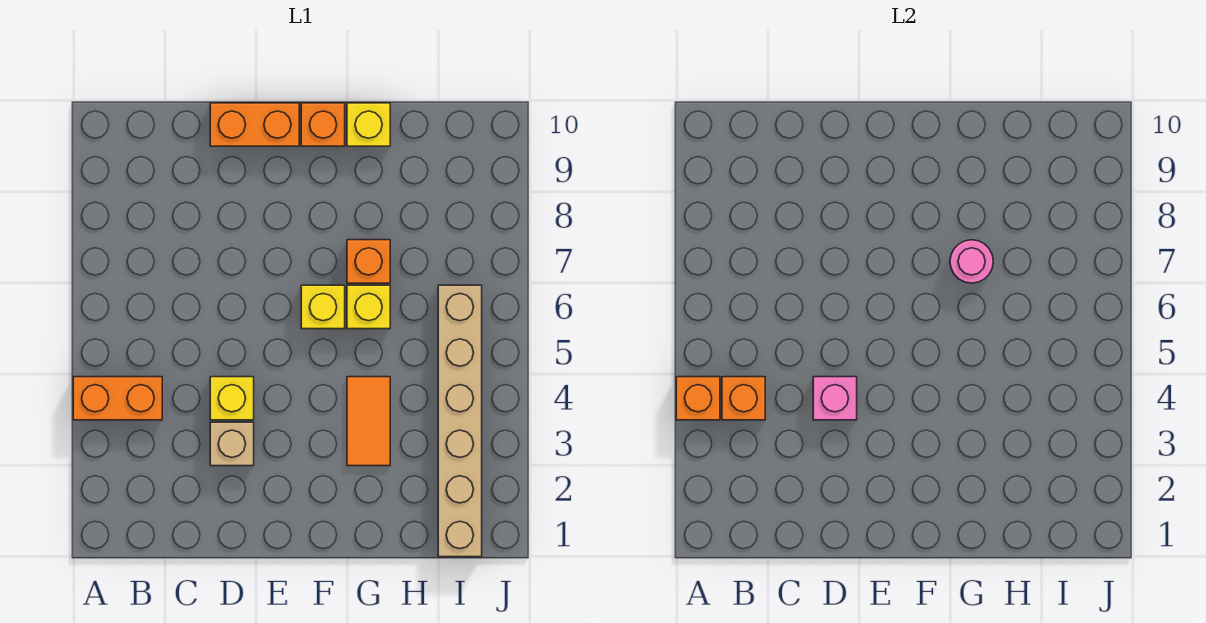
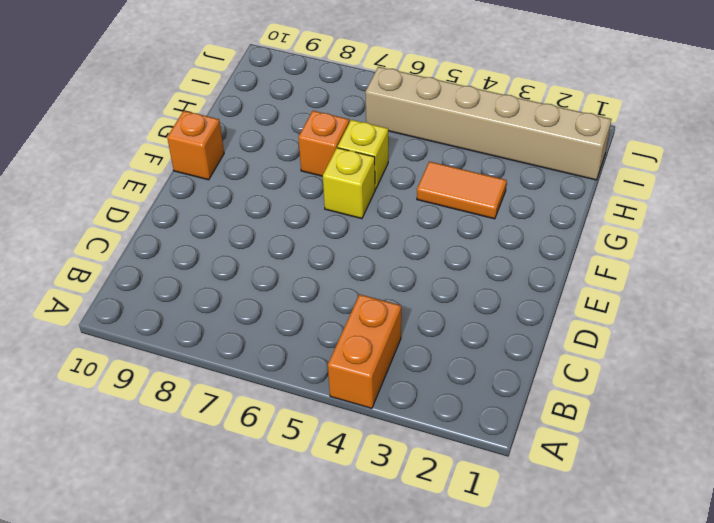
none -> tan 1x1 brick [210,422,254,466]
none -> yellow 1x1 brick [210,377,254,420]
none -> orange 1x2 brick [210,103,299,146]

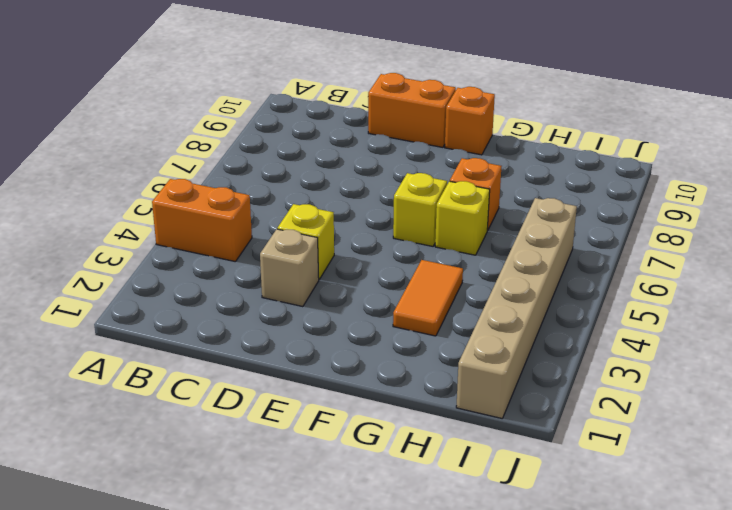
none -> yellow 1x1 brick [347,103,390,146]
none -> orange 1x1 brick [676,377,720,420]
none -> orange 1x1 brick [722,377,765,420]

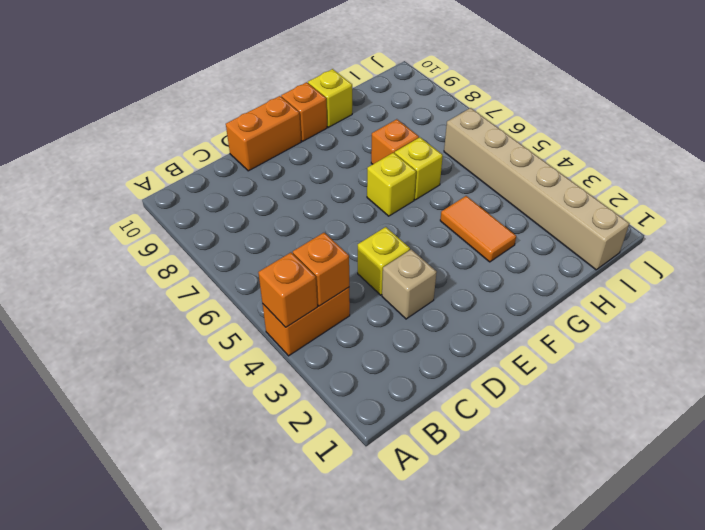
none -> pink 1x1 brick [813,377,857,420]
none -> pink 1x1 round brick [950,240,993,283]

